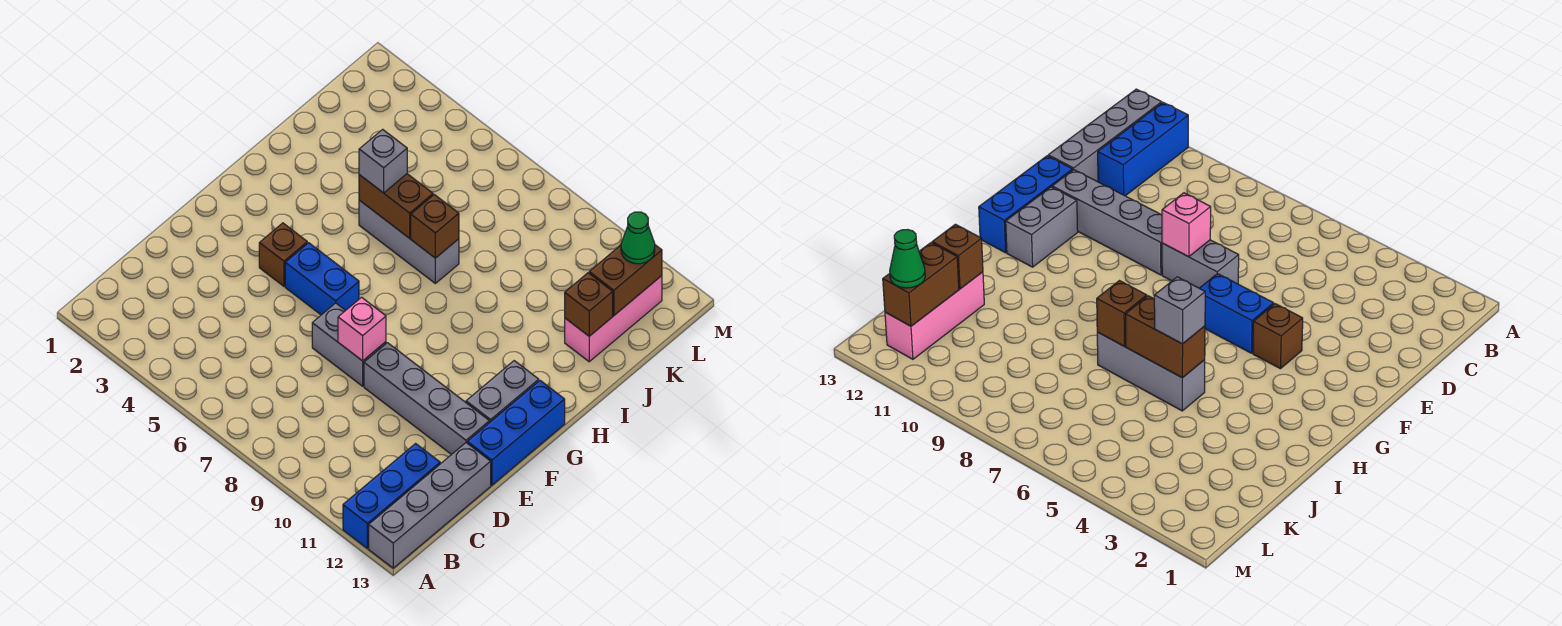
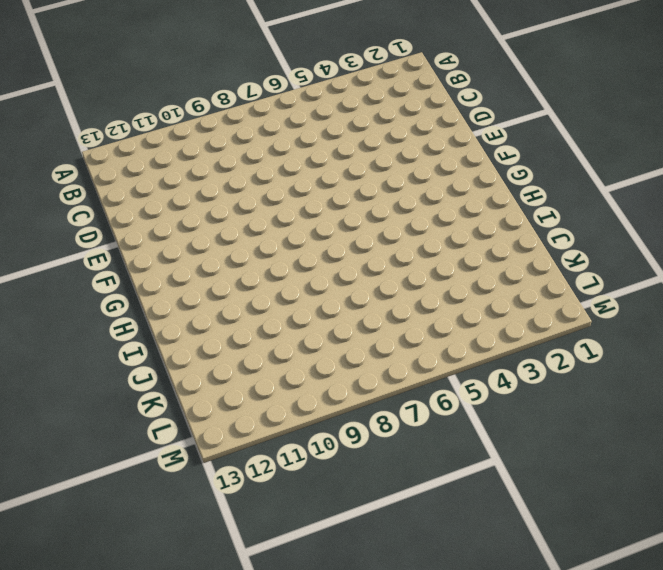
none -> blue 1x3 brick [343,444,440,548]
none -> grey 1x4 brick [369,443,491,568]
none -> grey 1x2 brick [312,303,386,386]

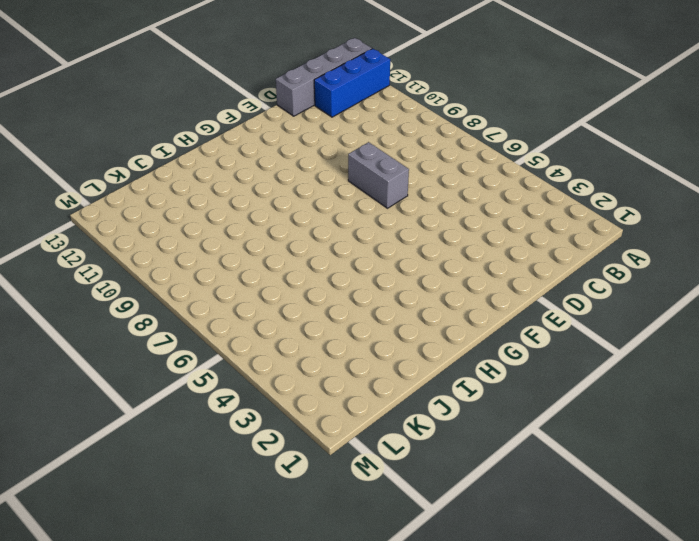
none -> grey 1x4 brick [364,343,489,455]
none -> blue 1x3 brick [467,381,565,485]
none -> brown 1x1 brick [259,223,307,286]

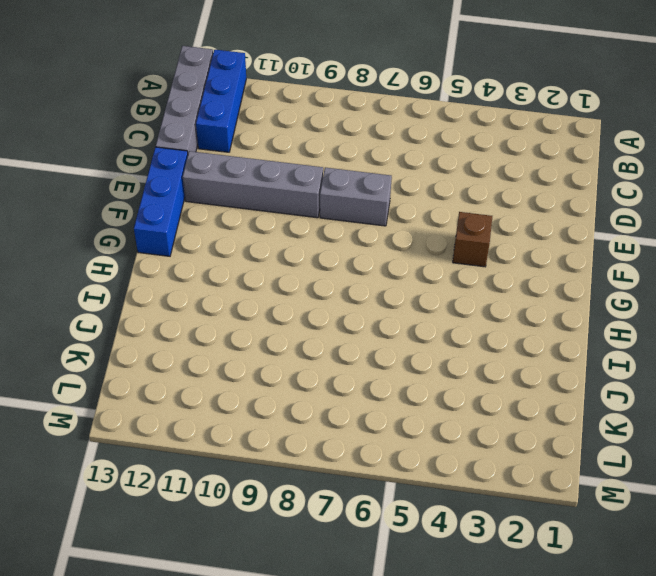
none -> blue 1x2 brick [285,243,359,315]
none -> grey 1x2 brick [466,361,539,423]
none -> grey 1x3 brick [359,200,459,283]

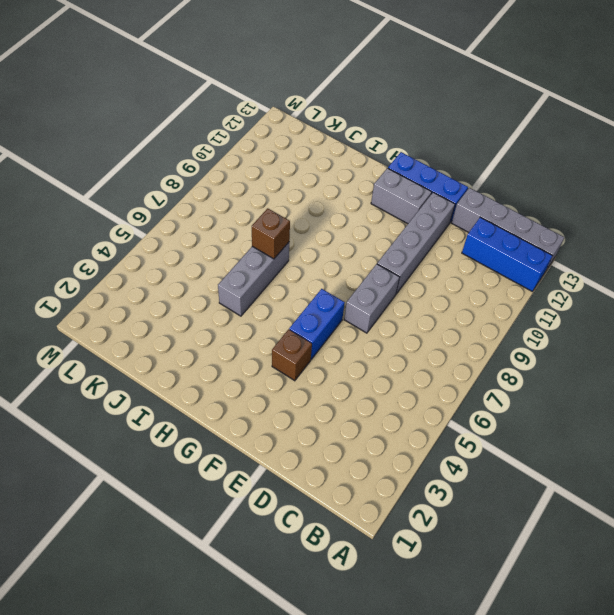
none -> pink 1x3 brick [565,276,662,362]
none -> pink 1x1 brick [338,297,386,361]
none -> brown 1x2 brick [359,174,433,238]

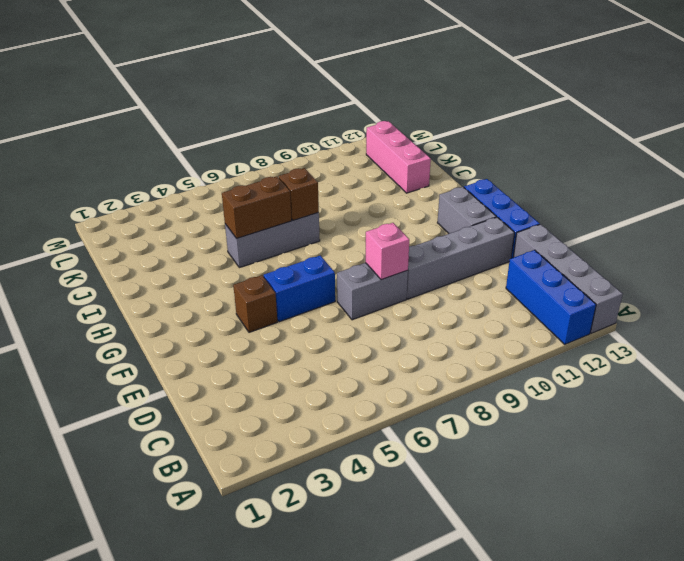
none -> brown 1x1 brick [565,273,613,336]
none -> brown 1x2 brick [589,245,662,315]
none -> grey 1x1 brick [359,129,407,193]

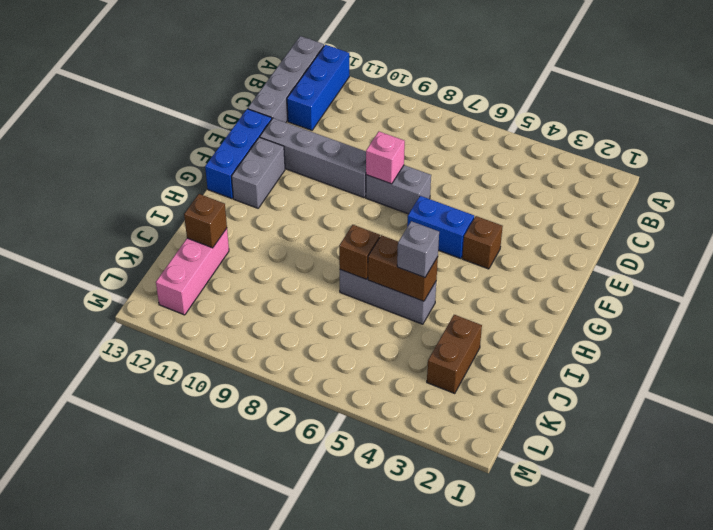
brown 1x2 brick [427,315,482,393] -> brown 1x2 brick moved to [589,245,662,315]
none -> green 1x1 cone [621,212,655,264]

